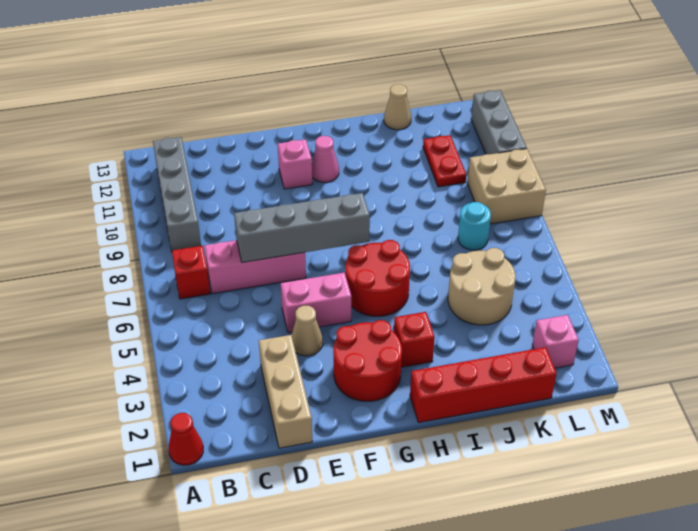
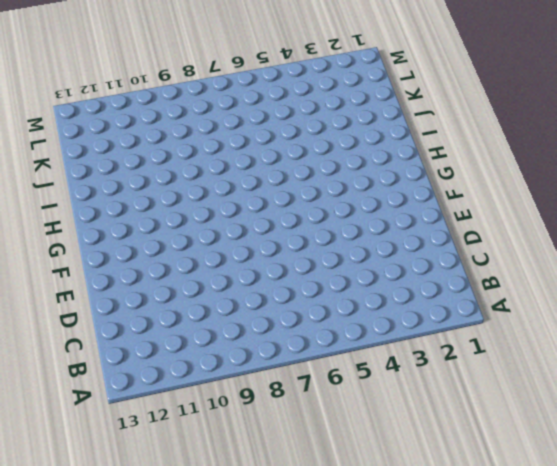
none -> red 1x1 cone [169,413,203,465]
none -> red 1x1 brick [172,246,210,299]
none -> grey 1x4 brick [153,137,201,252]

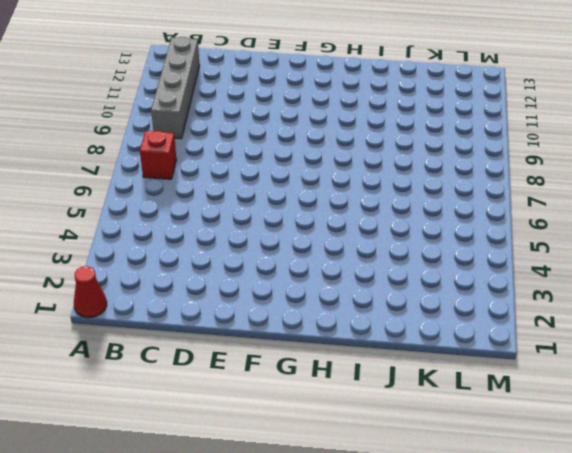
none -> pink 1x3 brick [204,240,306,294]
none -> tan 1x3 brick [259,335,312,448]
none -> tan 1x1 cone [292,306,323,356]

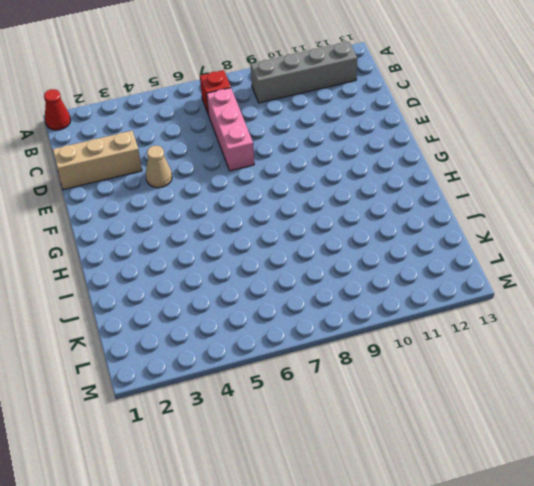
none -> pink 1x2 brick [281,273,351,332]
none -> red 2x2 round brick [333,320,402,401]
none -> pink 1x1 brick [278,139,312,189]

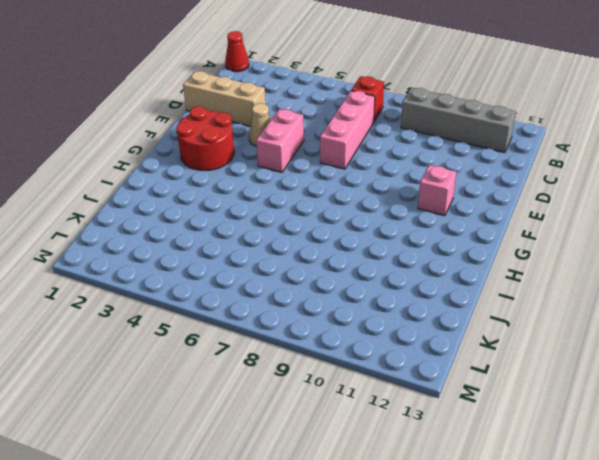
none -> red 2x2 round brick [345,240,410,316]
none -> pink 1x1 cone [312,136,339,183]
none -> red 1x4 brick [410,347,557,423]

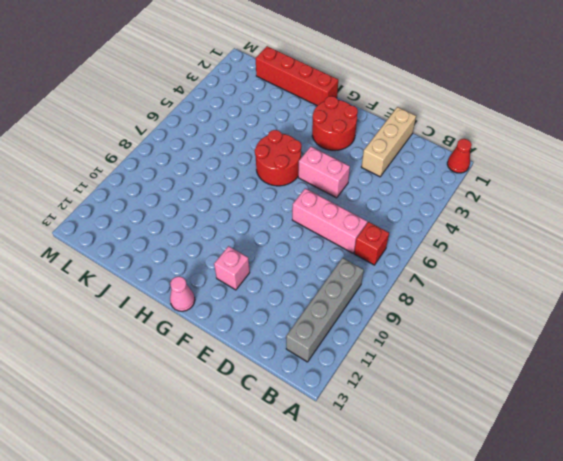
pink 1x1 cone [170,276,195,311] -> pink 1x1 cone moved to [312,136,339,183]
none -> tan 1x1 cone [292,306,323,356]
none -> red 1x1 brick [394,312,435,367]
none -> tan 2x2 round brick [448,248,516,325]

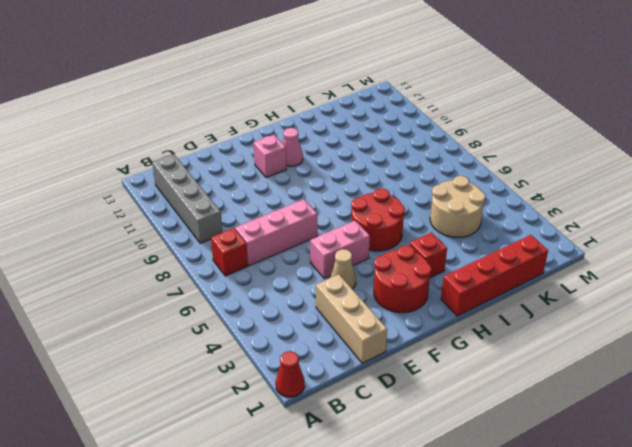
none -> tan 1x1 cone [384,84,411,130]
none -> cyan 1x1 round brick [458,202,491,250]
none -> red 1x2 plate [423,135,466,187]

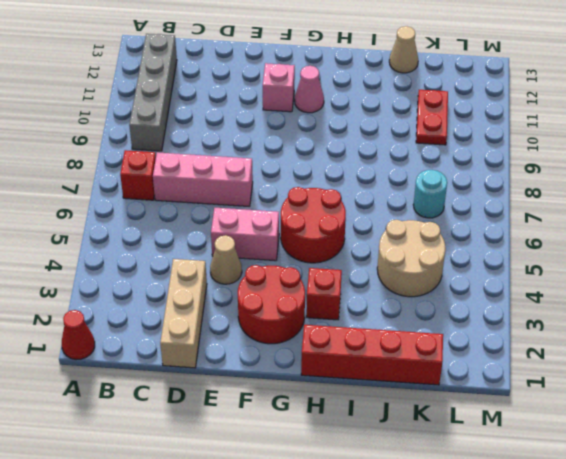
none -> pink 1x1 brick [532,315,579,368]
none -> tan 2x2 brick [467,149,546,224]
none -> grey 1x3 brick [471,90,527,154]

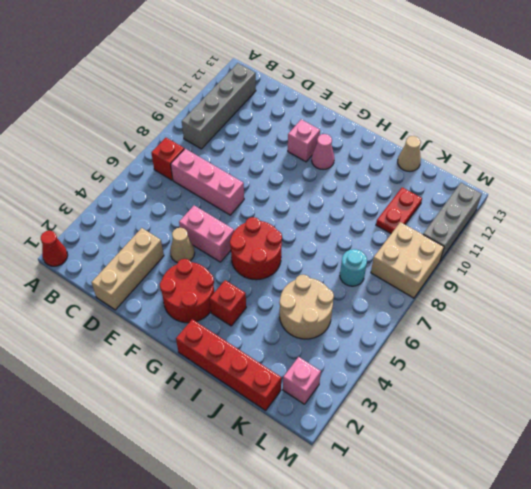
none -> grey 1x4 brick [234,193,370,262]

